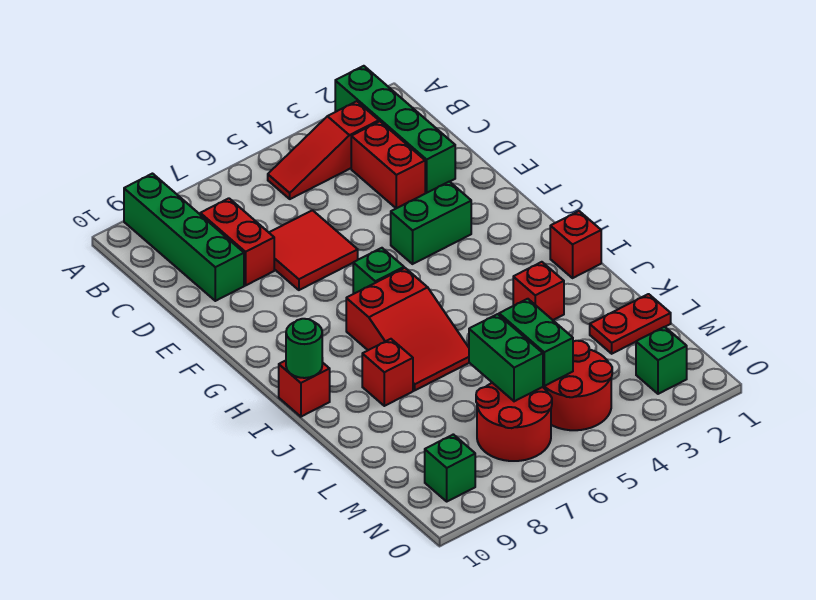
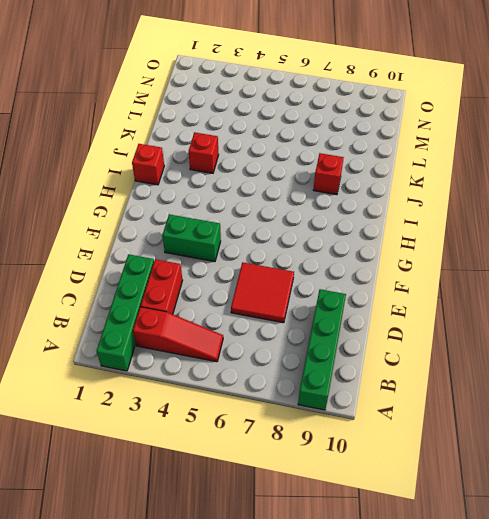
none -> red 1x2 brick [200,198,274,285]
none -> green 1x1 brick [353,248,404,294]
none -> red 2x3 slope [346,268,469,390]

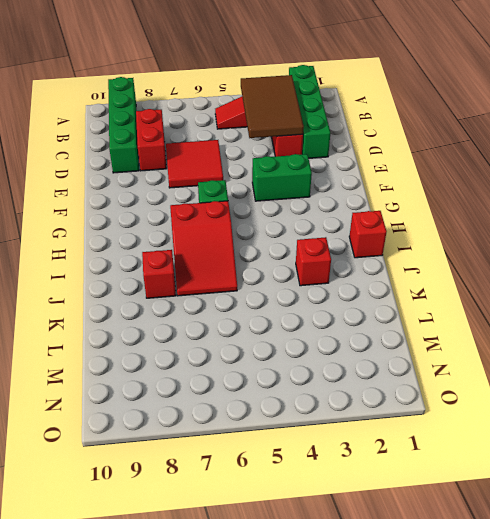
brown 2x3 tile [241,75,304,138] -> none
none -> red 1x1 brick [279,361,330,417]
none -> red 1x2 plate [590,294,671,354]
none -> red 2x2 round brick [543,341,612,430]

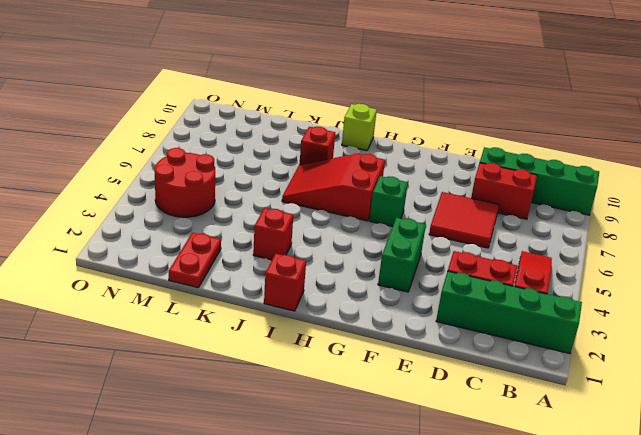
lime 1x1 brick [342,104,377,151] -> red 1x1 brick [279,361,330,417]
none -> red 2x2 round brick [476,383,552,461]
none -> green 1x1 brick [636,327,687,394]
none -> green 1x1 brick [425,434,475,501]

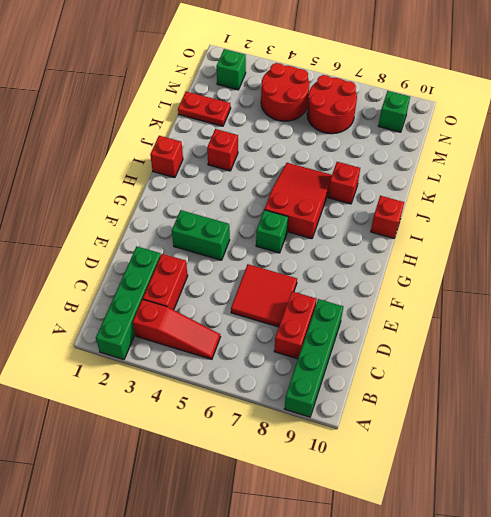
none -> green 1x1 round brick [286,319,322,378]
none -> green 1x2 brick [499,299,573,386]
none -> green 1x2 brick [469,314,543,401]

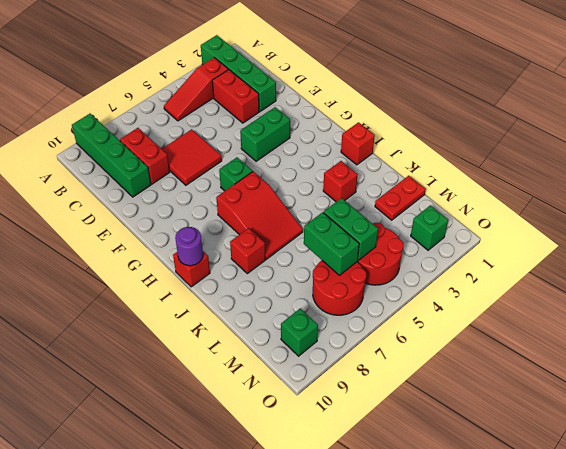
purple 1x1 round brick [175,227,203,266] -> green 1x1 round brick [286,319,322,378]

